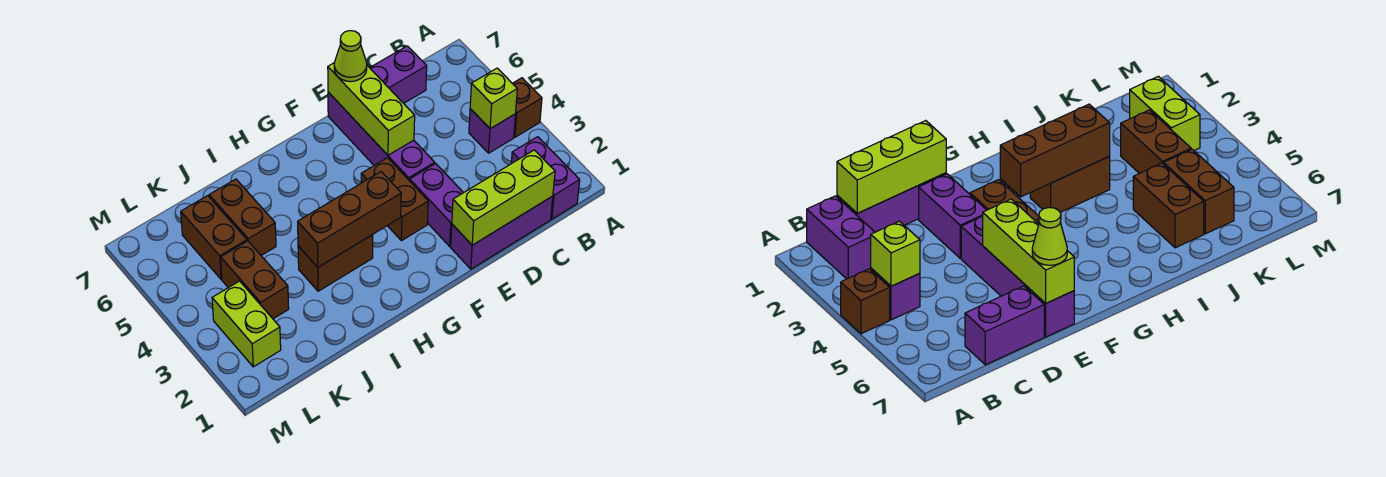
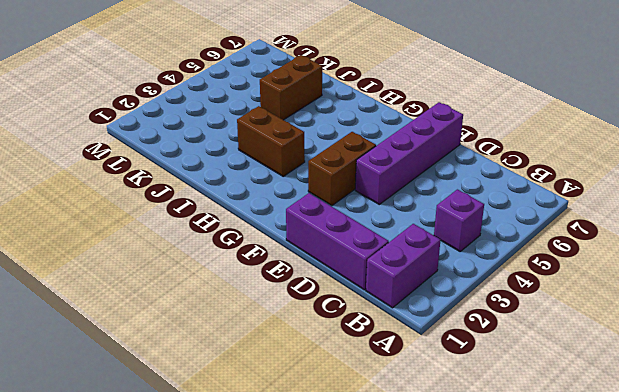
none -> brown 1x1 brick [512,78,542,137]
none -> purple 1x2 brick [370,46,427,103]
none -> purple 1x2 brick [410,163,463,246]

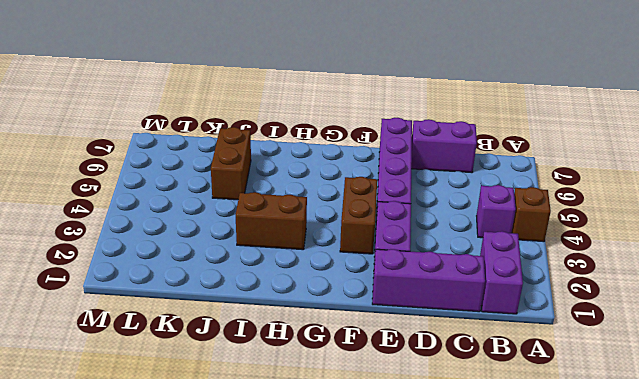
none -> brown 1x2 brick [221,241,289,319]
none -> brown 1x2 brick [181,196,247,279]
none -> lime 1x2 brick [212,281,281,367]

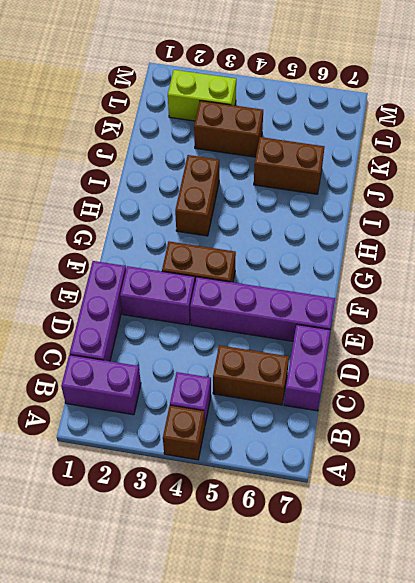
brown 1x2 brick [213,345,289,405] -> brown 1x2 brick moved to [181,196,247,279]
none -> lime 1x1 brick [470,68,517,129]
none -> lime 1x3 brick [452,150,555,245]
none -> lime 1x3 brick [328,63,415,155]

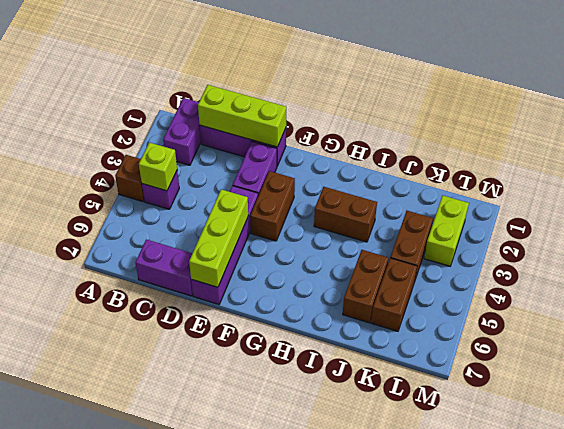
none -> brown 1x3 brick [298,172,401,267]
none -> lime 1x1 cone [334,31,367,82]

